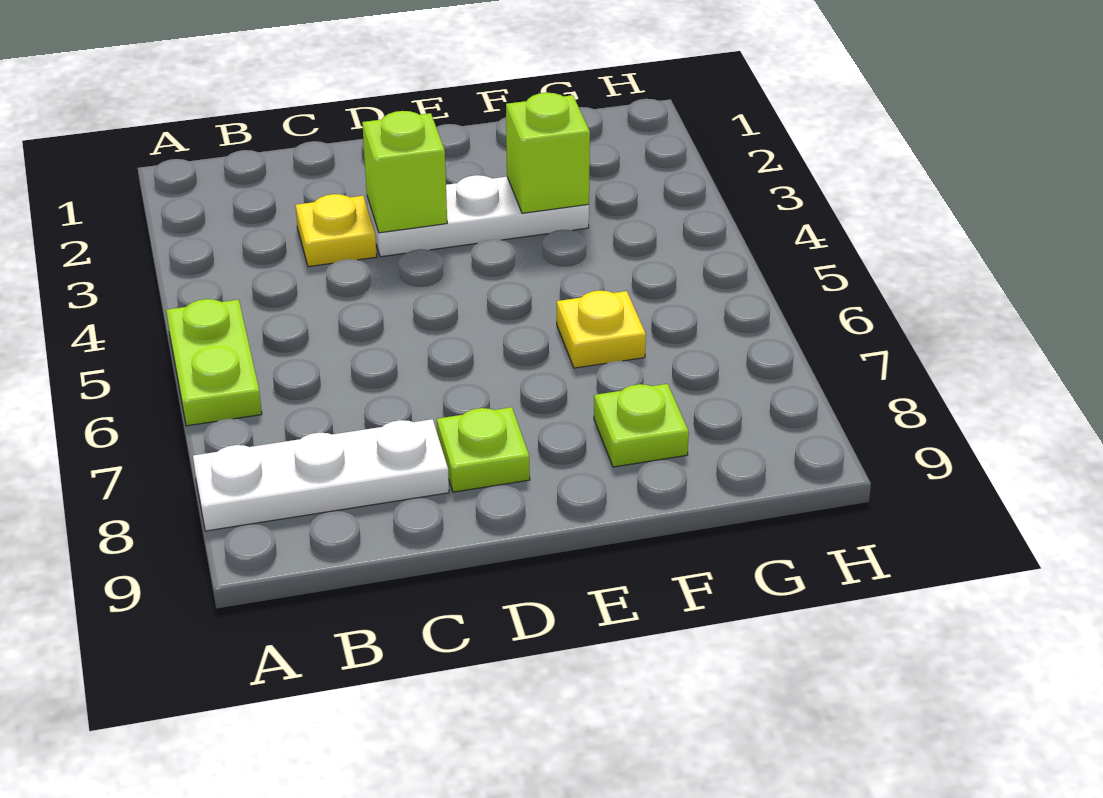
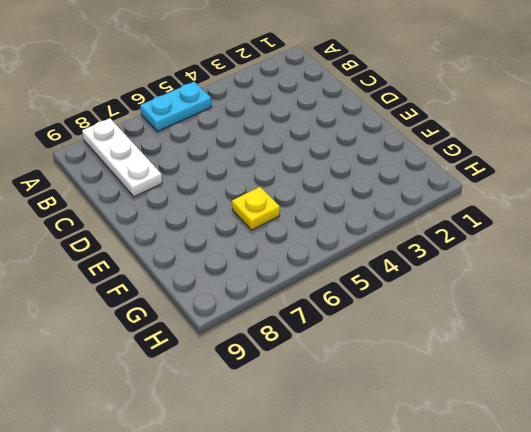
cyan 1x2 plate [140,82,212,131] -> lime 1x2 plate [166,299,262,426]
none -> yellow 1x1 plate [296,194,377,267]
none -> white 1x3 plate [367,175,589,257]

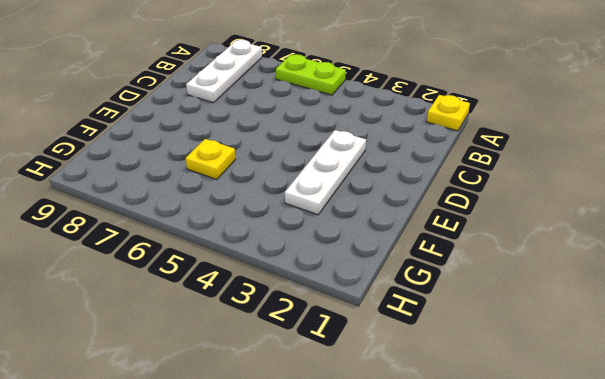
yellow 1x1 plate [427,95,470,131] -> yellow 1x1 plate moved to [296,194,377,267]
none -> lime 1x1 plate [437,407,530,492]
none -> lime 1x1 plate [594,384,689,467]

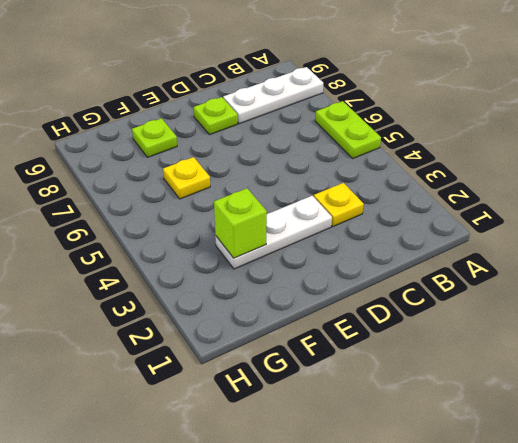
none -> lime 1x1 brick [362,111,447,233]

